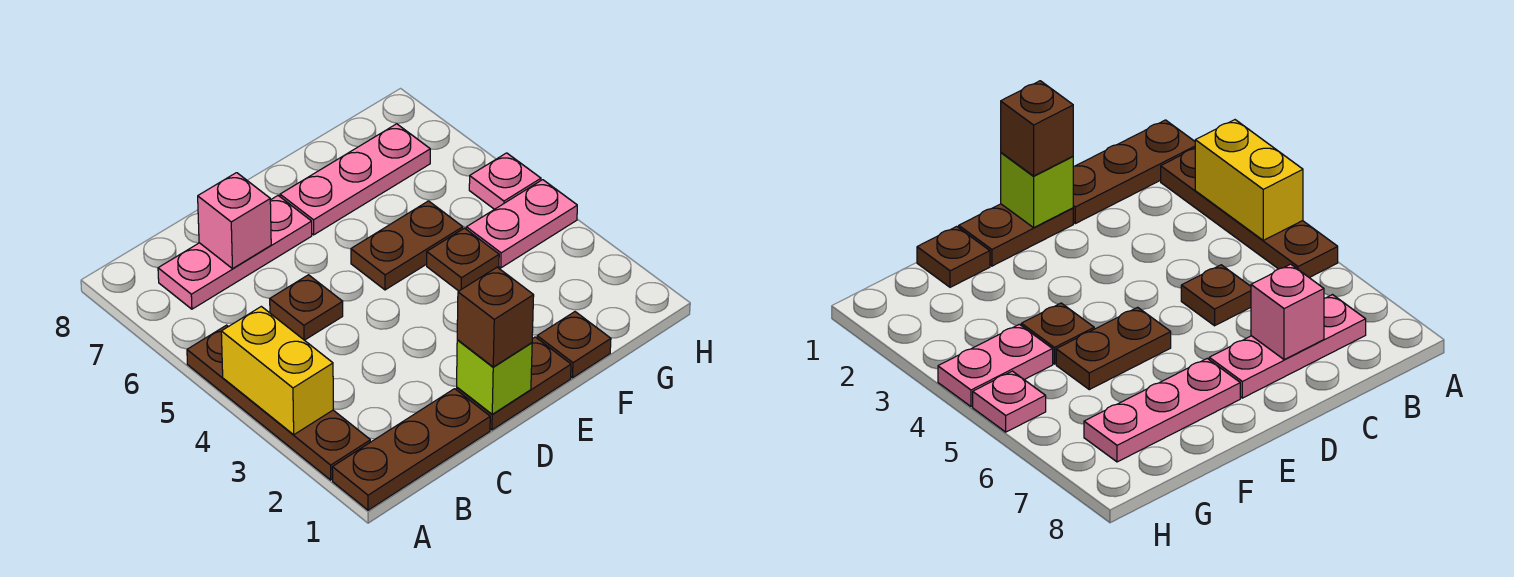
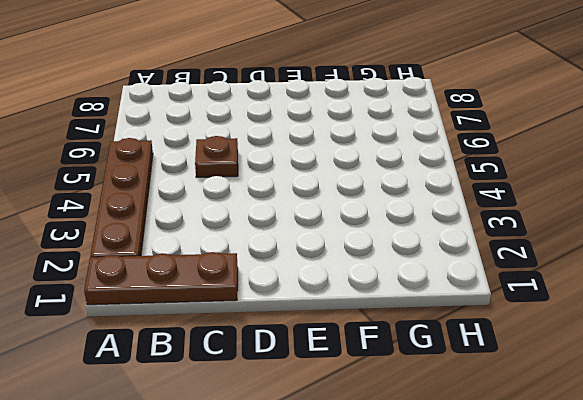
none -> pink 1x3 plate [158,196,312,309]
none -> brown 1x2 plate [457,337,571,430]
none -> brown 1x2 plate [351,201,463,290]

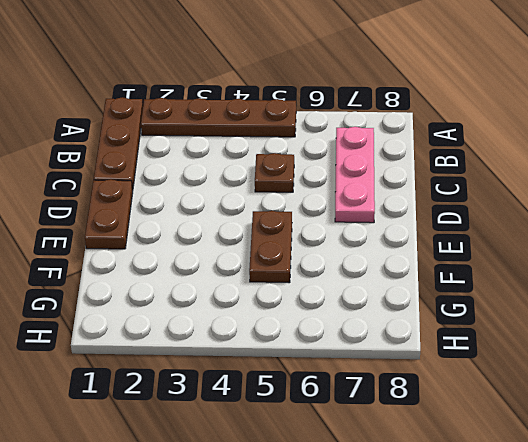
none -> pink 1x3 plate [280,124,430,235]
none -> brown 1x1 plate [537,312,611,378]
none -> brown 1x1 plate [427,228,499,291]

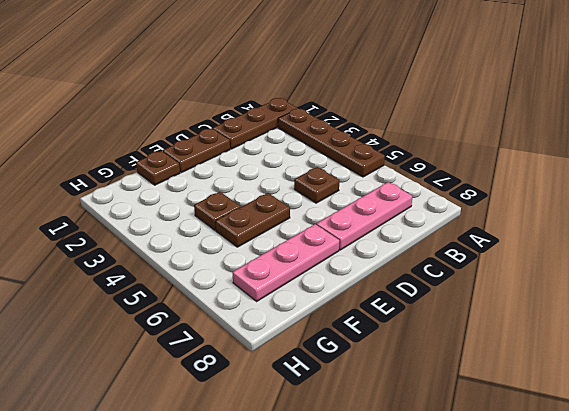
none -> pink 1x2 plate [466,180,577,268]
none -> pink 1x1 plate [469,153,541,209]
none -> yellow 1x2 brick [221,306,333,435]

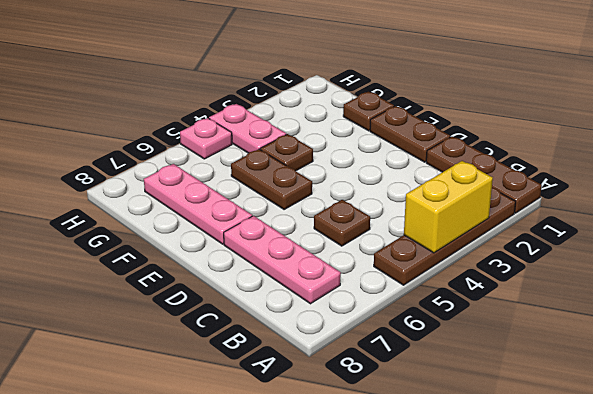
none -> pink 1x1 brick [198,173,271,269]
none -> lime 1x1 brick [457,340,532,414]
none -> brown 1x1 brick [457,267,534,367]

